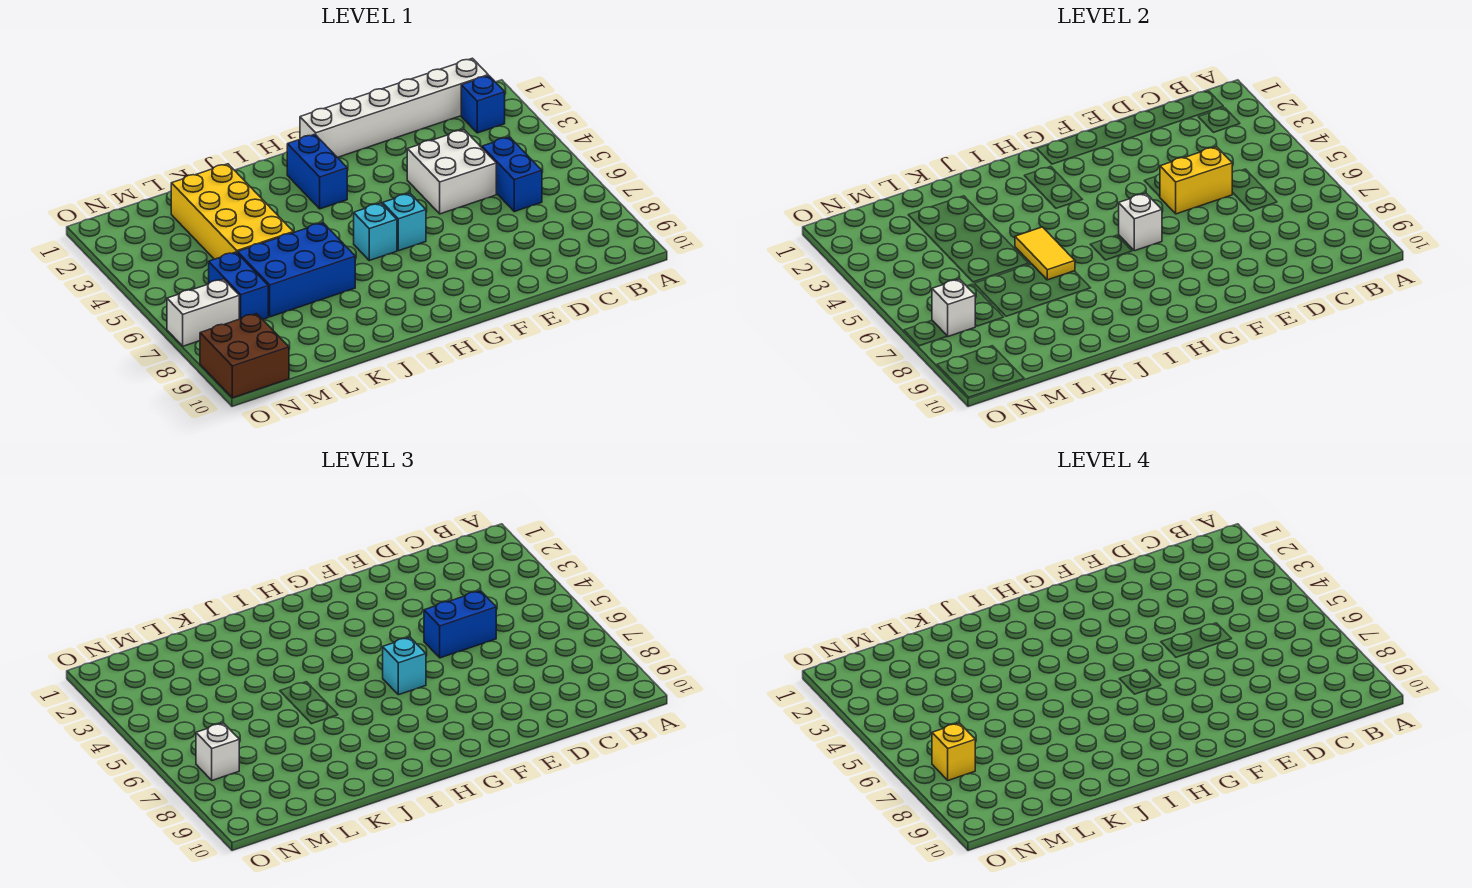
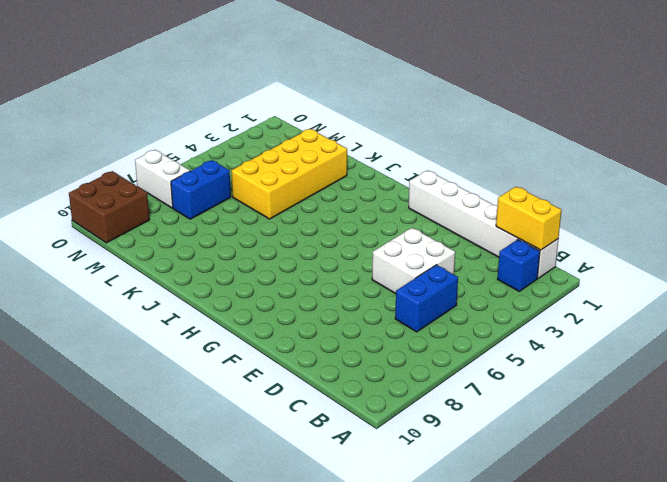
yellow 1x2 brick [496,187,561,250] -> yellow 1x2 brick moved to [1160,147,1232,214]
none -> cyan 1x1 brick [383,193,426,251]
none -> blue 1x2 brick [287,134,347,209]
none -> cyan 1x1 brick [354,203,397,260]

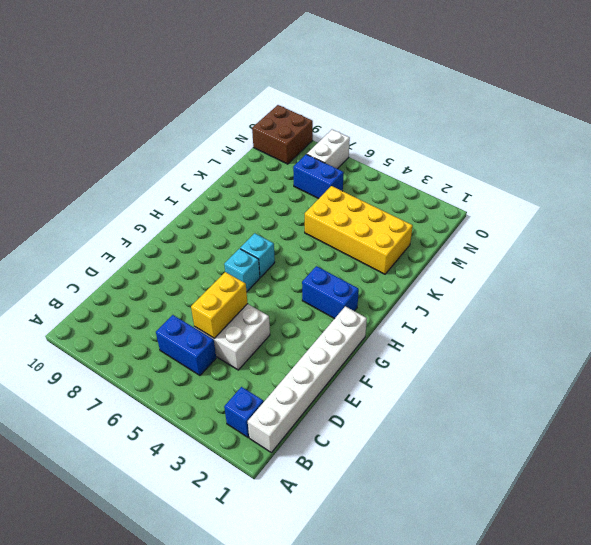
none -> blue 2x3 brick [238,223,355,317]
none -> white 1x1 brick [1119,193,1162,251]
none -> yellow 1x2 tile [1015,227,1075,280]

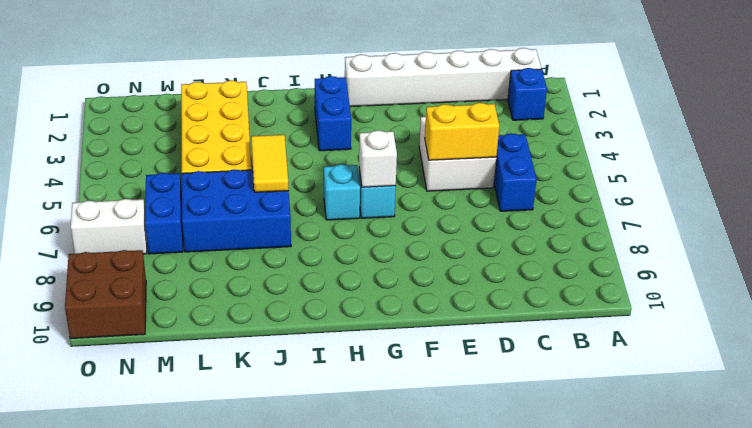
none -> white 1x1 brick [932,279,975,336]
none -> blue 1x2 brick [424,591,496,658]
none -> cyan 1x1 brick [383,637,426,695]

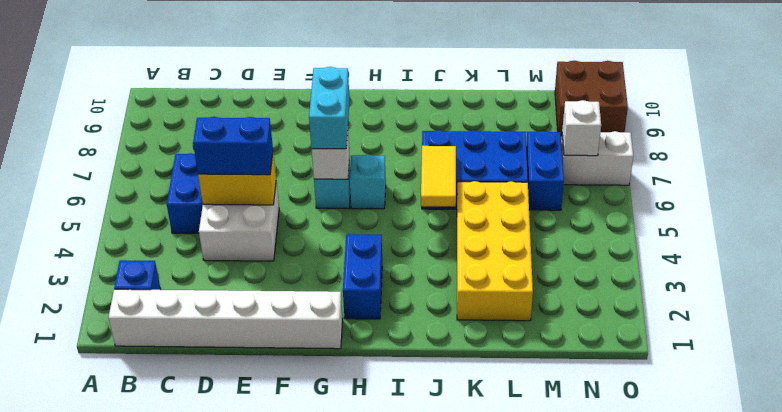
cyan 1x2 brick [309,67,350,149] -> cyan 1x1 brick [383,637,426,695]
none -> white 1x1 brick [196,723,239,780]
none -> yellow 1x1 brick [932,723,975,780]

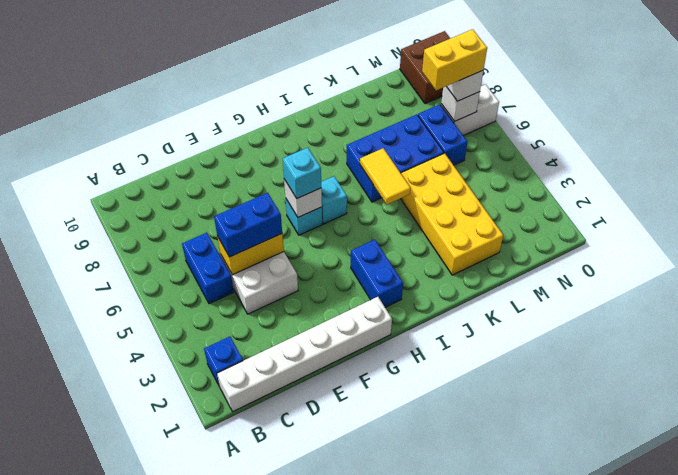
yellow 1x2 brick [422,29,487,90] -> yellow 1x1 brick [932,723,975,780]

